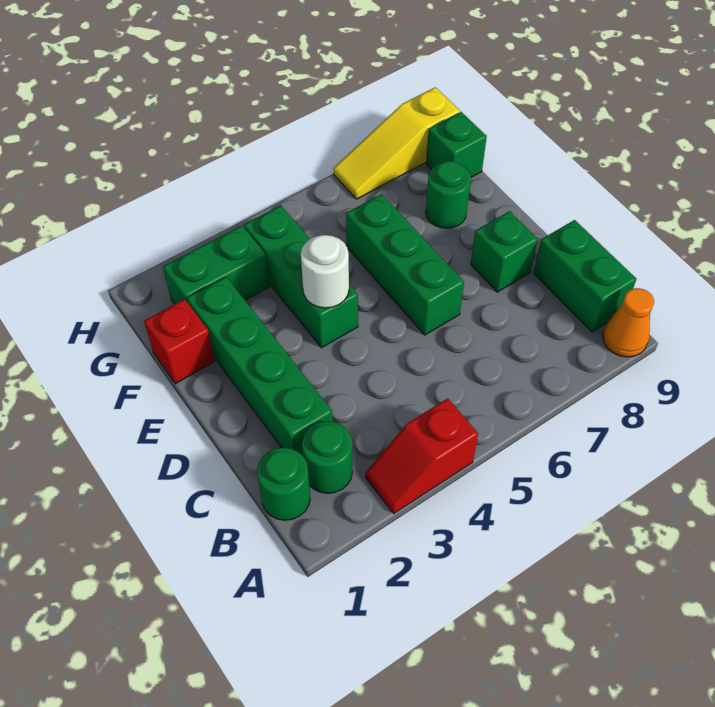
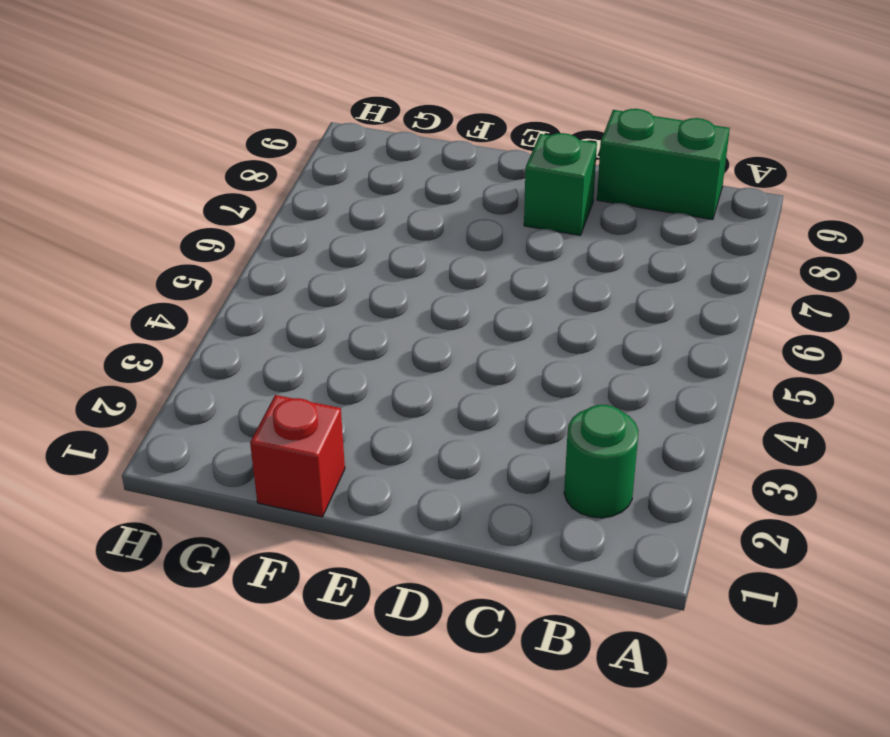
none -> red 1x2 slope [365,398,478,513]
none -> orange 1x1 cone [603,288,654,357]
none -> green 1x1 round brick [257,448,310,520]

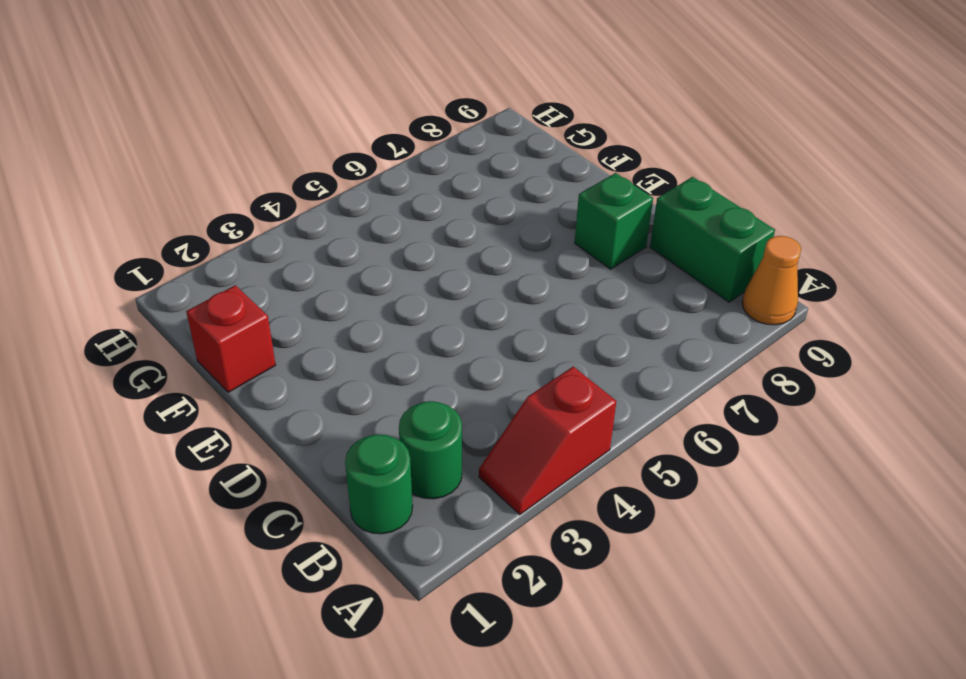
none -> green 1x4 brick [187,277,333,456]
none -> green 1x3 brick [346,194,464,335]
none -> green 1x3 brick [244,205,358,348]

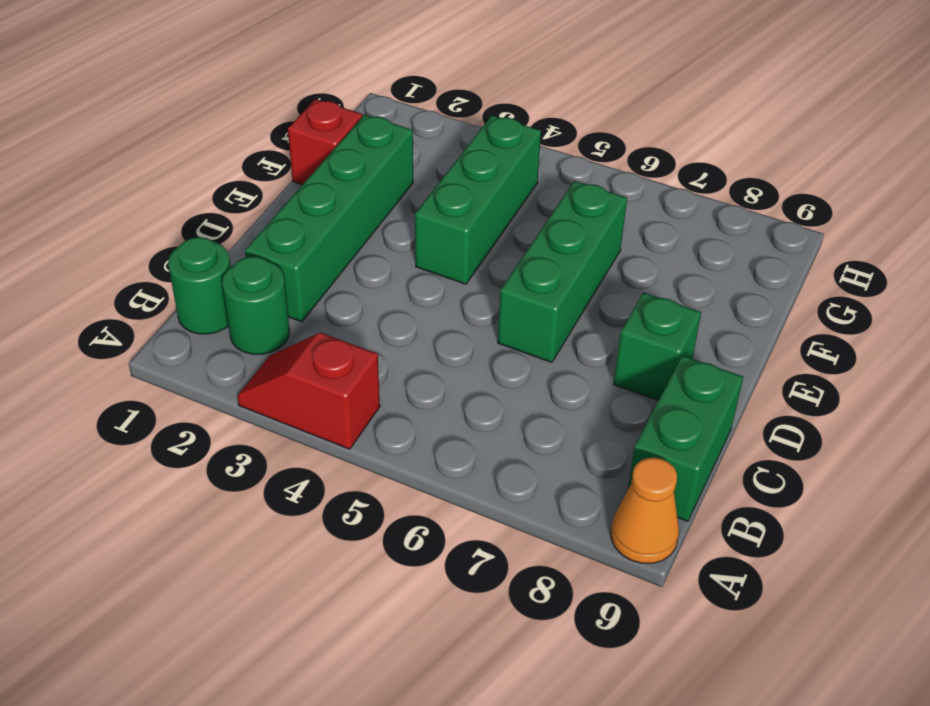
none -> green 1x1 round brick [426,161,471,228]
none -> green 1x2 brick [163,225,269,304]
none -> green 1x1 brick [426,112,487,177]

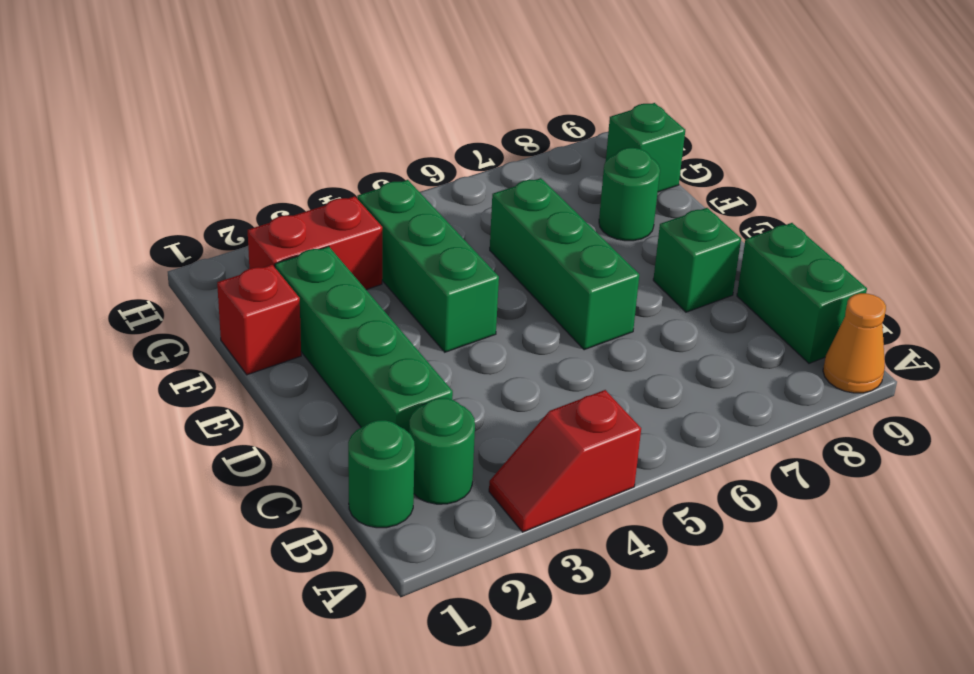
red 1x2 brick [248,196,382,290] -> green 1x2 brick [163,225,269,304]
none -> yellow 1x3 slope [333,87,460,199]
none -> white 1x1 round brick [301,235,349,308]

